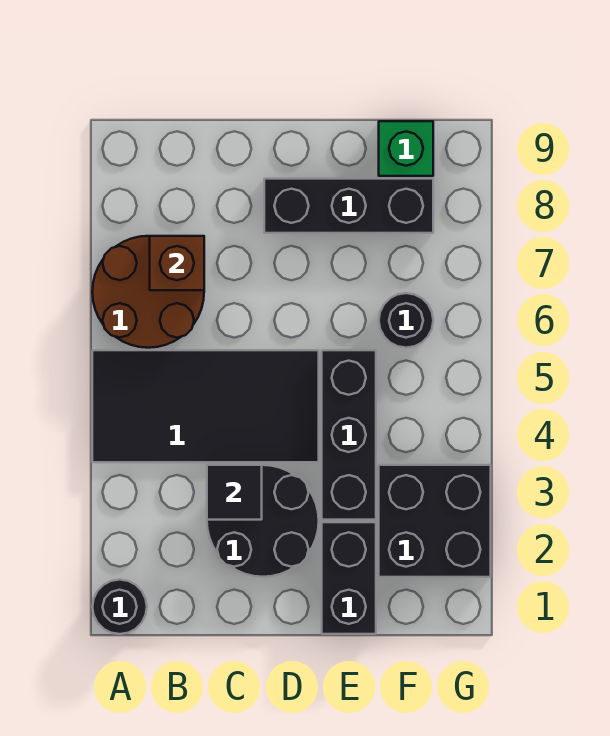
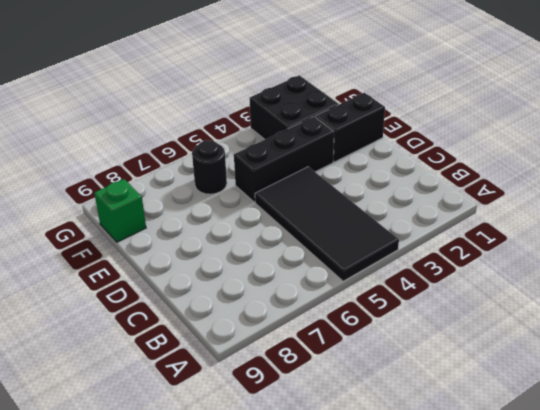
none -> black 1x1 round brick [92,580,147,634]
none -> brown 2x2 round brick [92,236,204,348]
none -> black 2x2 round brick [207,465,319,577]

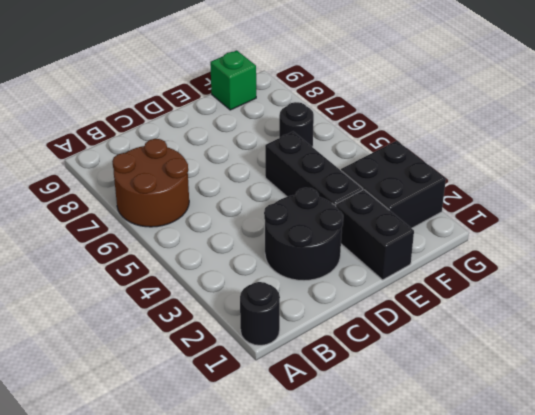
none -> black 2x4 tile [92,350,319,462]
none -> black 1x3 brick [264,179,433,233]
none -> brown 1x1 brick [150,236,204,290]

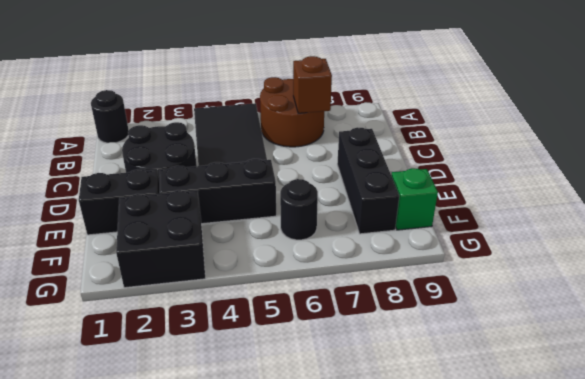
none -> black 1x1 tile [207,465,262,520]

